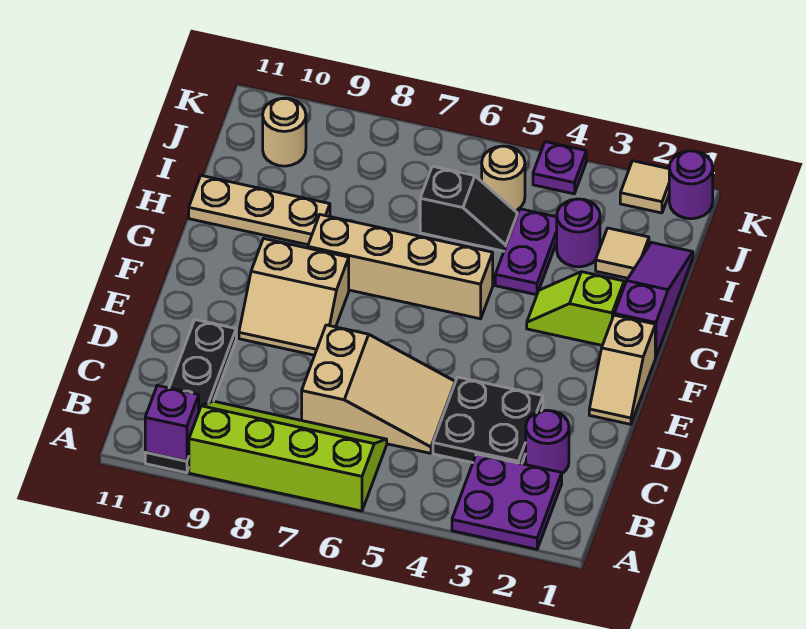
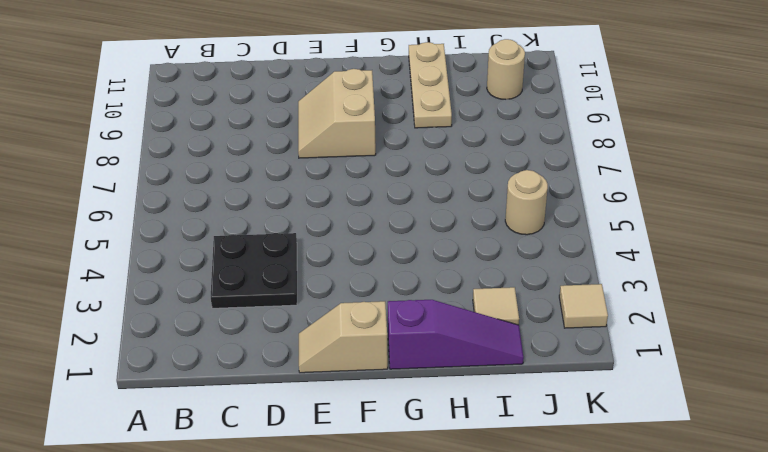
none -> purple 2x2 plate [452,454,562,549]
none -> lime 2x4 slope [189,401,387,511]
none -> black 1x4 plate [145,320,236,473]

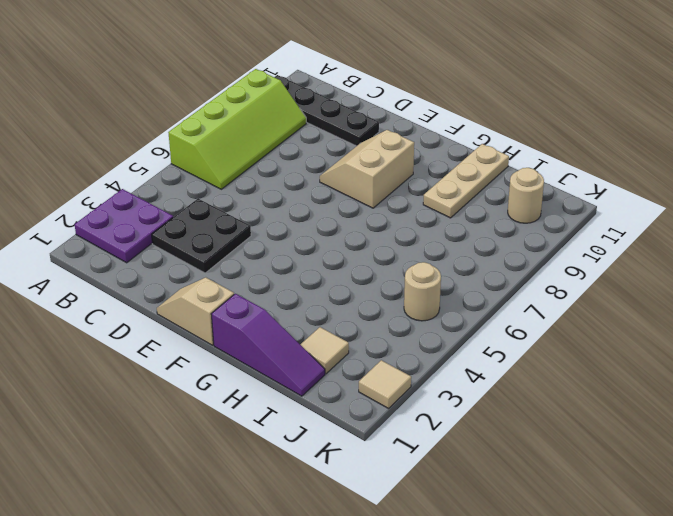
none -> purple 1x1 round brick [526,410,569,473]
none -> tan 2x3 slope [302,325,455,453]
none -> lime 1x2 slope [527,272,624,345]

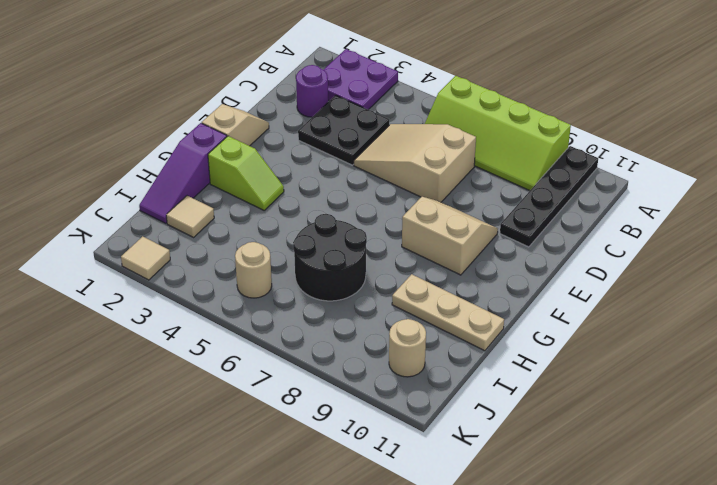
black 2x2 round brick [293,214,367,301] -> black 1x2 slope [420,166,518,251]
none -> tan 1x4 brick [308,215,493,319]
none -> purple 1x2 plate [495,209,557,295]
none -> purple 1x1 round brick [557,199,600,267]

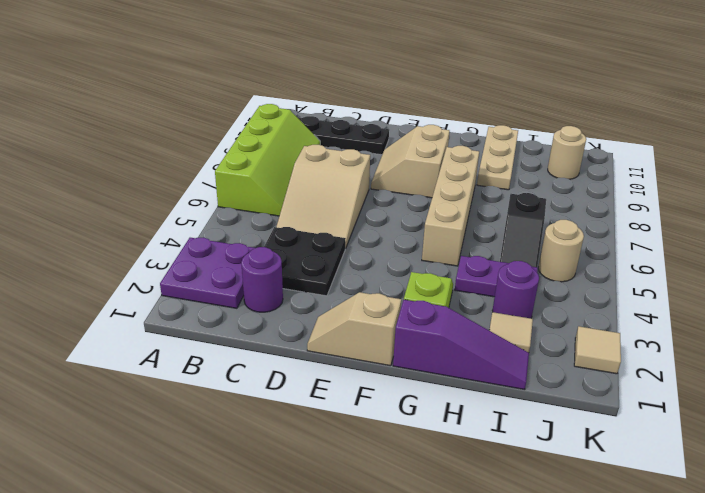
none -> purple 1x1 round brick [669,151,713,219]
none -> purple 1x1 plate [533,142,586,194]
none -> purple 1x1 brick [145,385,199,461]

